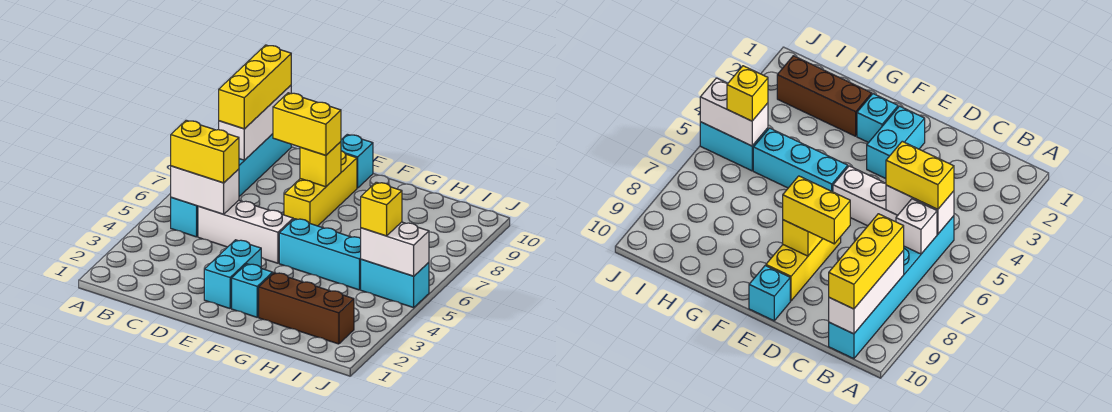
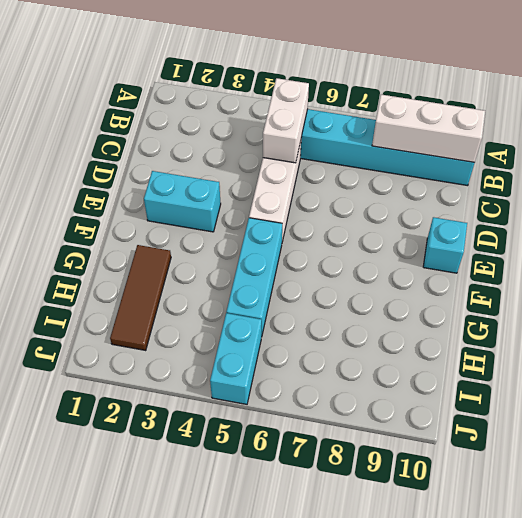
brown 1x3 tile [110,245,171,350] -> brown 1x3 brick [259,273,354,344]
none -> yellow 1x3 brick [284,151,357,226]
none -> cyan 1x1 brick [232,264,273,317]
none -> white 1x1 brick [896,199,937,254]

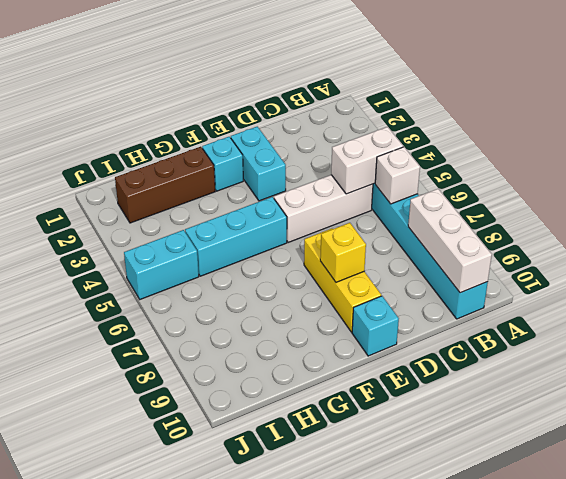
none -> white 1x2 brick [361,222,429,276]
none -> yellow 1x2 brick [171,120,239,183]
none -> yellow 1x3 brick [219,45,291,129]

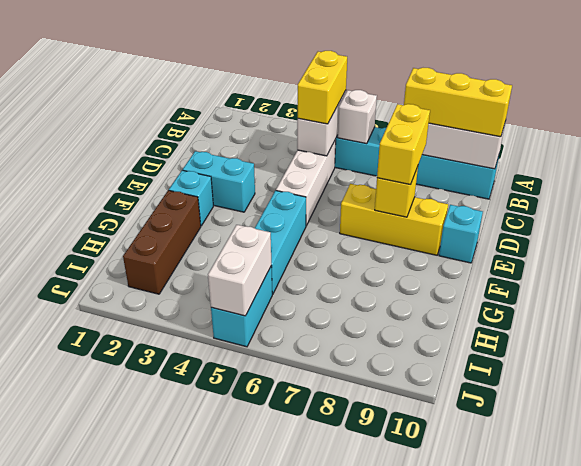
none -> yellow 1x1 brick [361,182,402,236]

